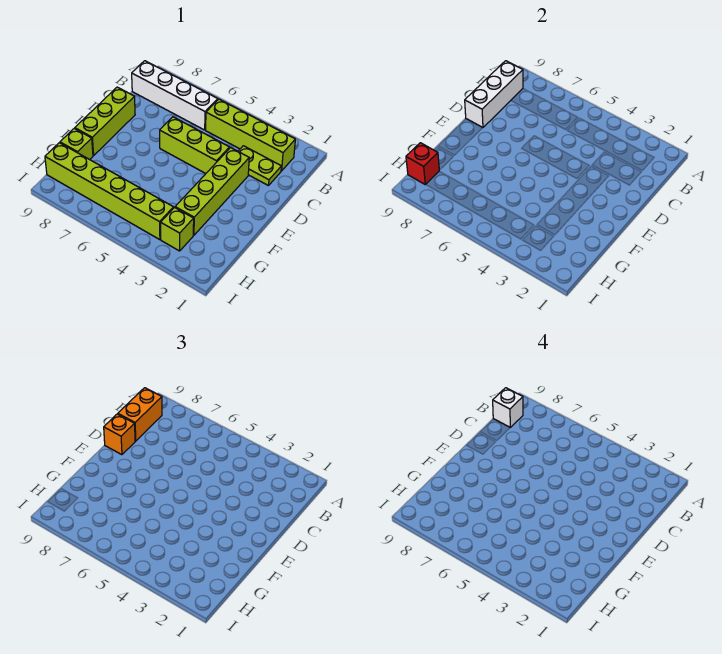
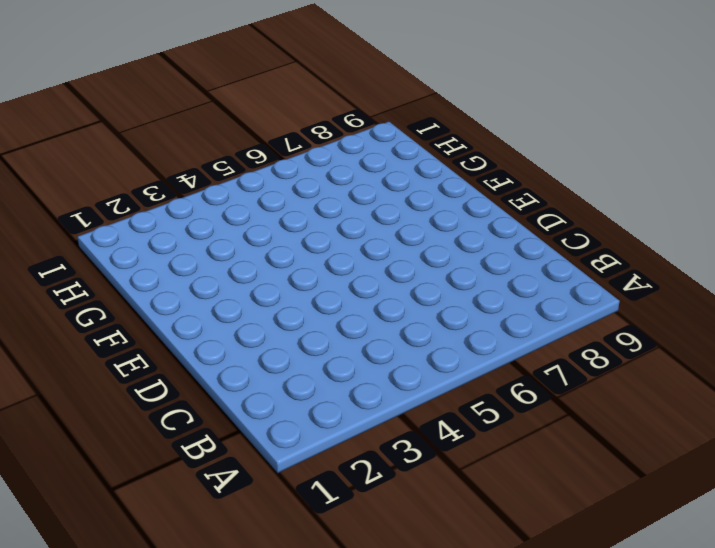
none -> lime 1x4 brick [206,99,295,171]
none -> white 1x4 brick [132,61,218,130]
none -> lime 1x2 plate [238,146,281,186]

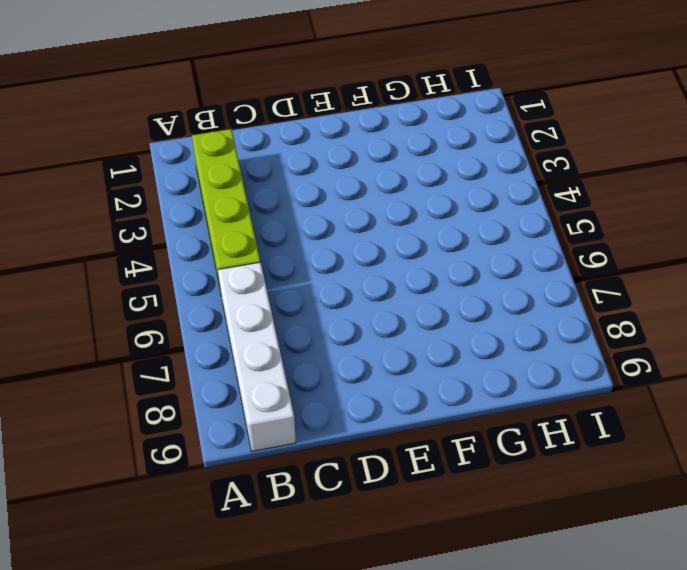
none -> lime 1x2 plate [238,146,281,186]
none -> lime 1x4 brick [175,148,249,235]
none -> lime 1x3 brick [160,117,230,173]

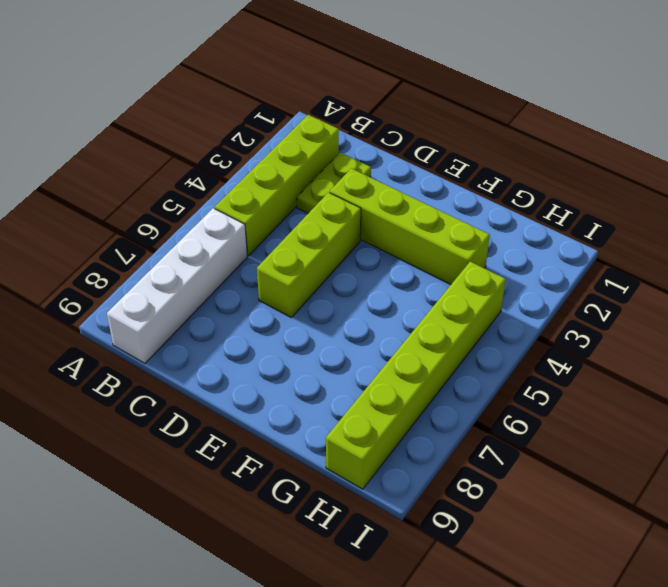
none -> lime 1x3 brick [75,87,135,156]
none -> lime 1x1 brick [60,129,93,160]
none -> lime 1x1 brick [161,208,194,251]

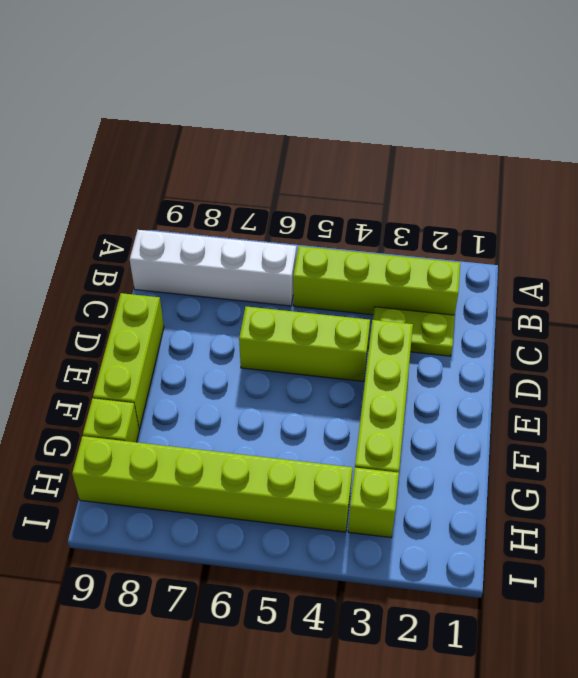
none -> white 1x3 brick [465,61,523,128]
none -> red 1x1 brick [406,143,439,185]
none -> orange 1x2 brick [118,388,162,441]

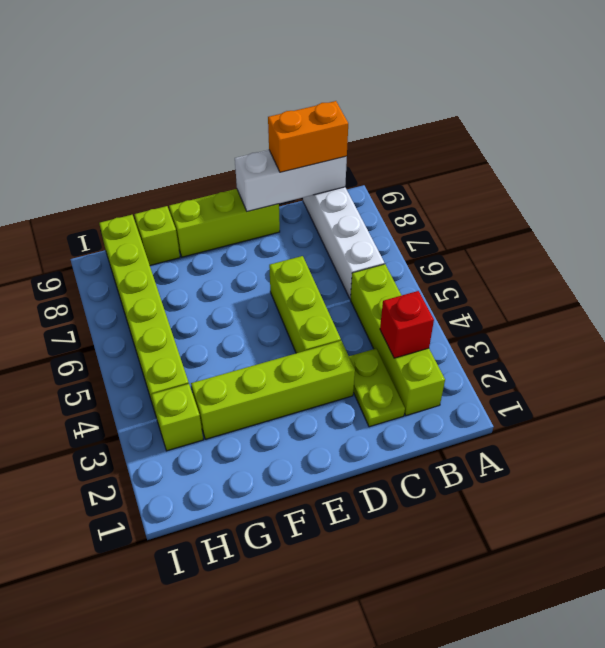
red 1x1 brick [380,291,434,358] -> red 1x1 brick moved to [406,143,439,185]
none -> orange 1x1 brick [104,414,135,455]
none -> white 1x1 brick [493,388,523,427]

